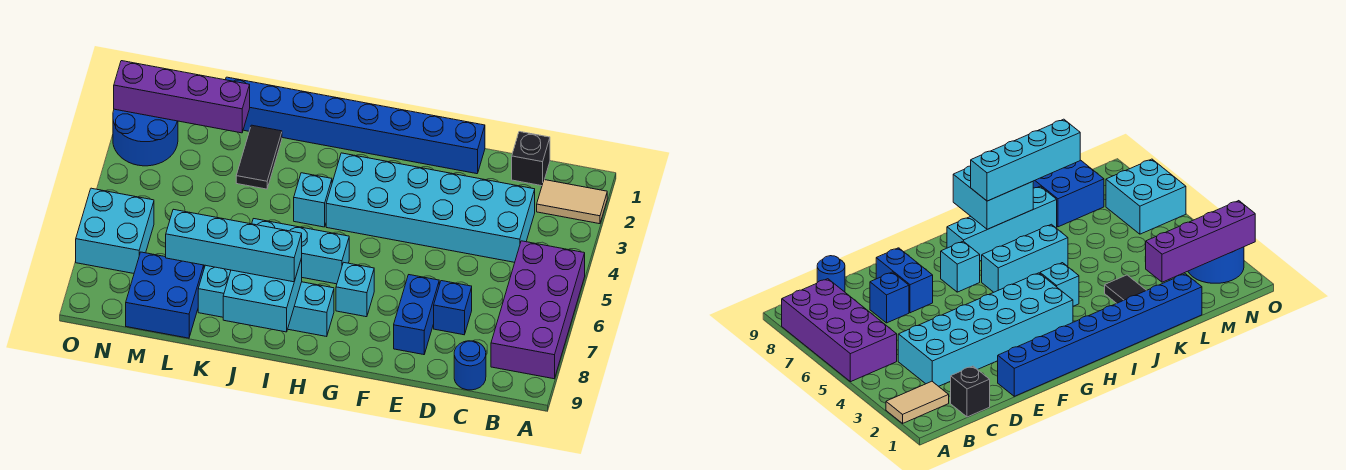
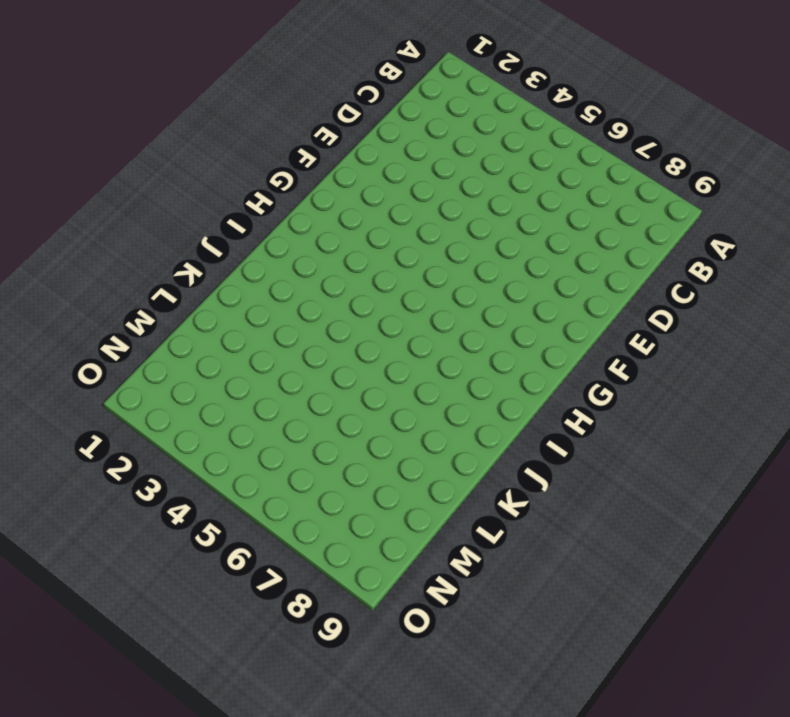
none -> tan 1x2 tile [537,180,607,224]
none -> purple 2x4 brick [491,241,585,379]
none -> black 1x1 brick [512,132,550,186]

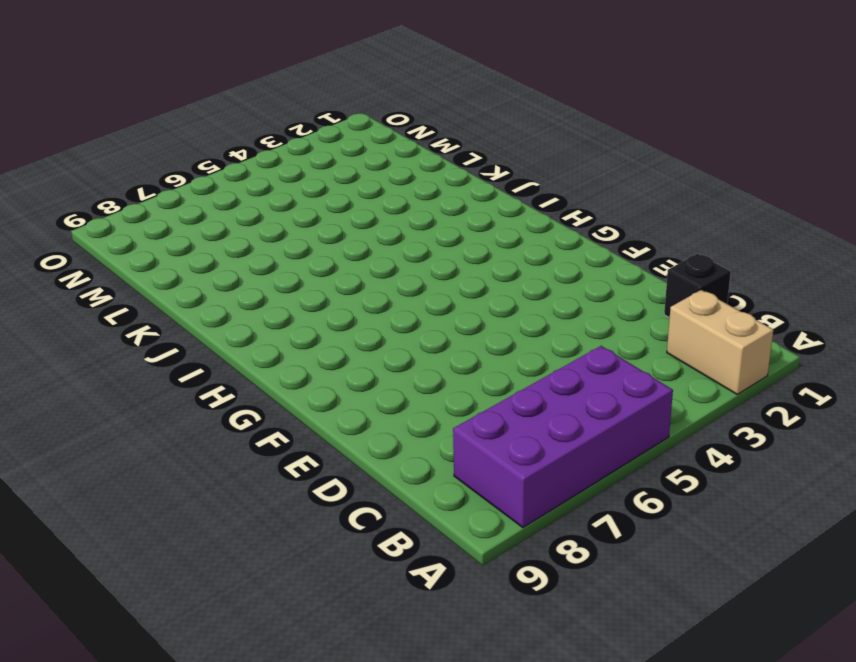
tan 1x2 brick [667,290,773,394] -> tan 1x2 tile [537,180,607,224]
none -> cyan 2x6 brick [326,153,535,262]
none -> blue 1x1 round brick [454,341,486,390]
none -> blue 1x1 brick [434,281,472,335]

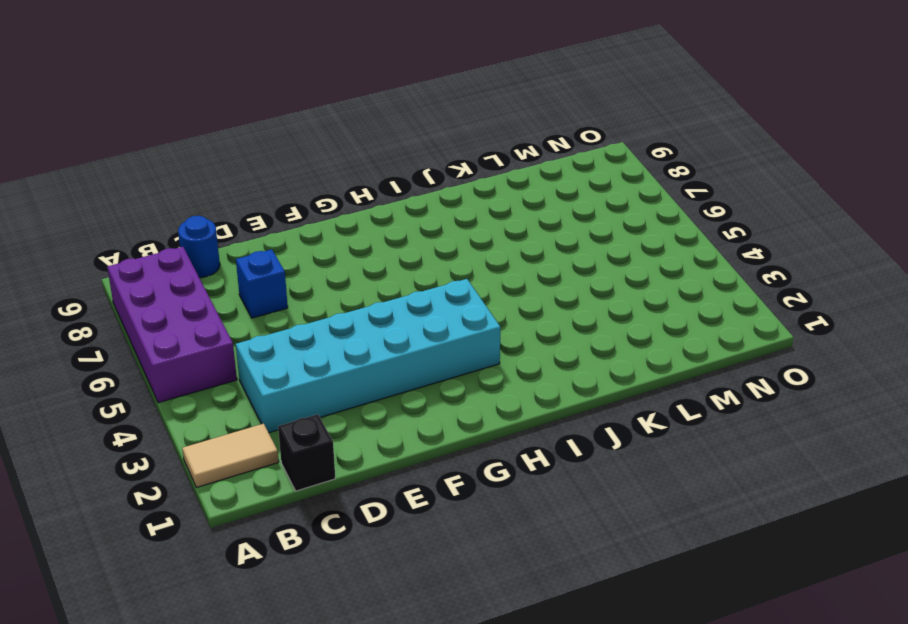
none -> blue 1x8 brick [226,77,485,174]
none -> blue 1x2 brick [394,275,439,355]
none -> cyan 1x1 brick [336,262,374,317]

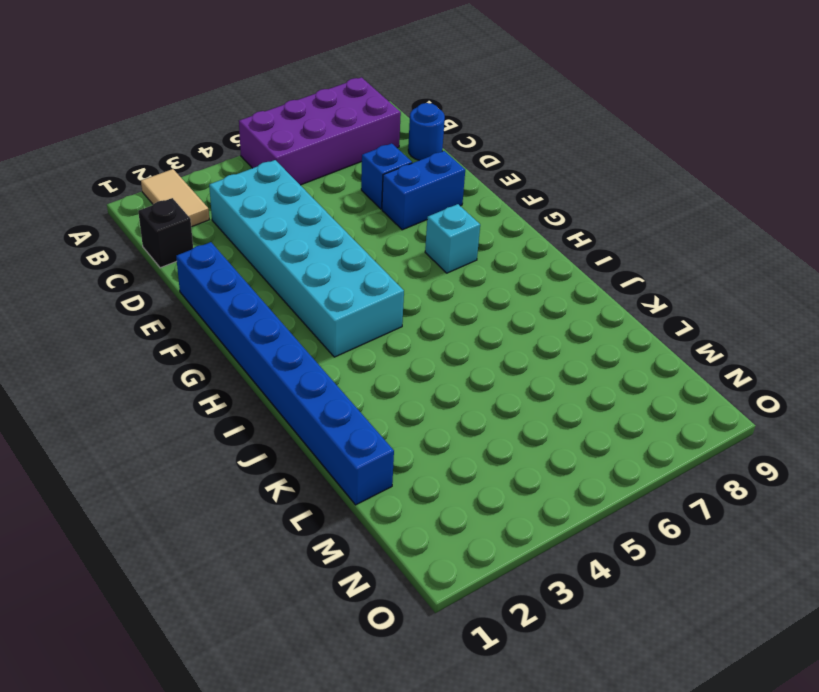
none -> cyan 1x3 brick [252,219,349,284]
none -> cyan 1x4 brick [198,265,334,337]
none -> cyan 1x1 brick [294,173,332,227]

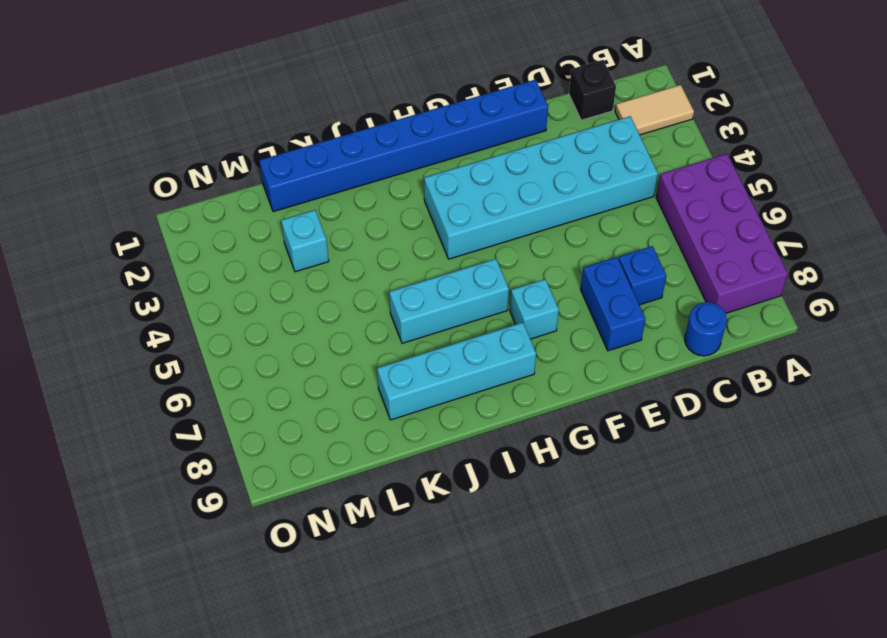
cyan 1x1 brick [281,210,329,272] -> cyan 1x1 brick moved to [294,173,332,227]
none -> black 1x2 tile [236,125,282,189]
none -> blue 2x2 brick [126,252,204,338]
none -> blue 2x2 round brick [113,109,178,166]

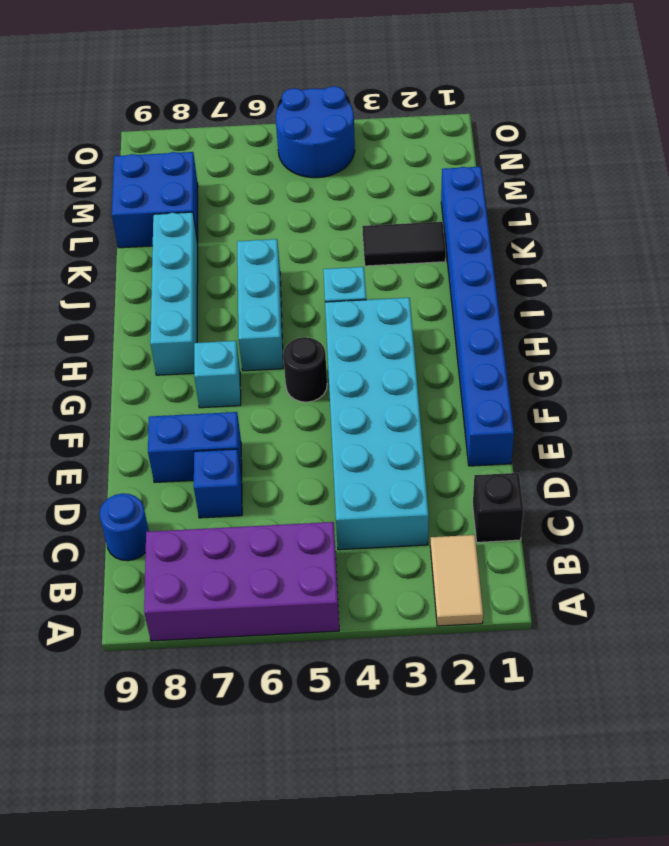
black 1x1 round brick [283,337,327,402] -> none
blue 2x2 round brick [276,86,355,178] -> blue 2x2 round brick moved to [113,109,178,166]
none -> cyan 2x2 brick [76,188,154,273]
none -> cyan 2x2 brick [223,258,302,332]
none -> purple 1x4 brick [114,61,250,133]

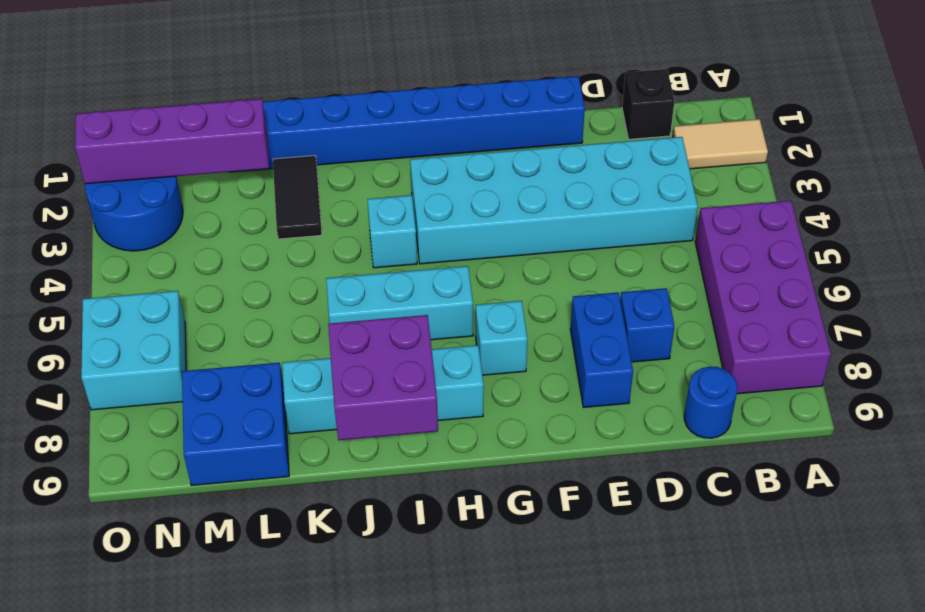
purple 2x2 brick [328,315,438,440] -> cyan 2x2 brick [223,258,302,332]
none -> cyan 1x4 brick [166,209,302,282]

